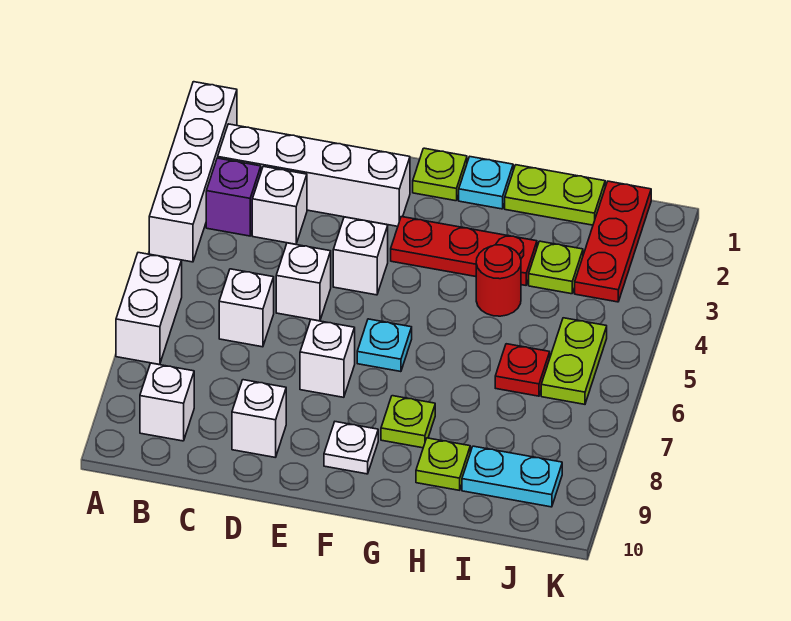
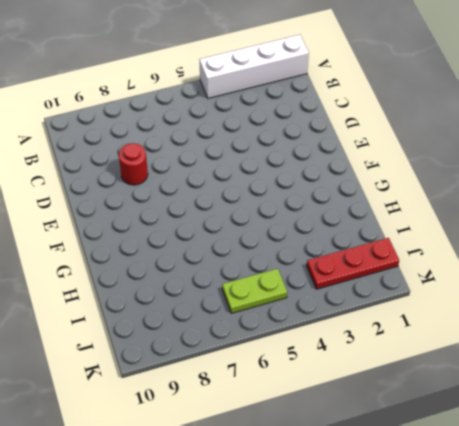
red 1x1 round brick [119,143,148,185] -> red 1x1 round brick moved to [476,245,521,316]
none -> white 1x2 brick [116,253,182,365]
none -> white 1x4 brick [218,124,410,226]
none -> purple 1x1 brick [206,158,261,236]

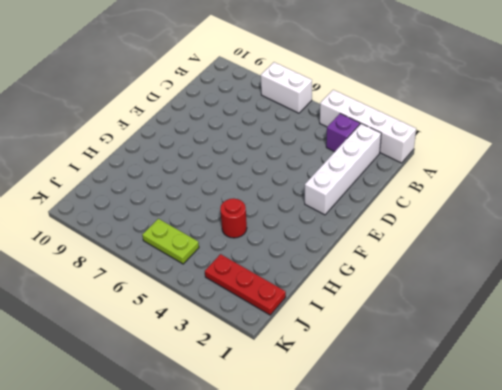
none -> white 1x1 brick [140,363,194,441]
none -> white 1x1 brick [252,166,307,244]
none -> white 1x1 brick [219,269,274,347]

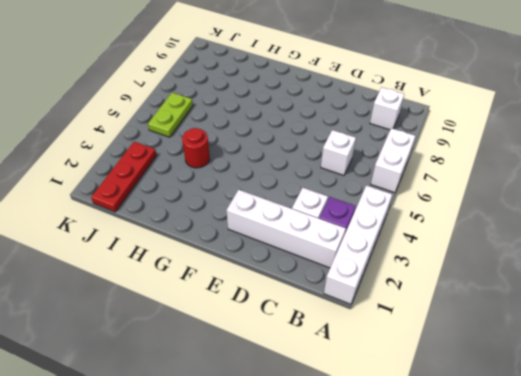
none -> white 1x1 brick [276,243,331,321]
none -> white 1x1 brick [232,380,286,458]
none -> white 1x1 brick [333,217,388,295]

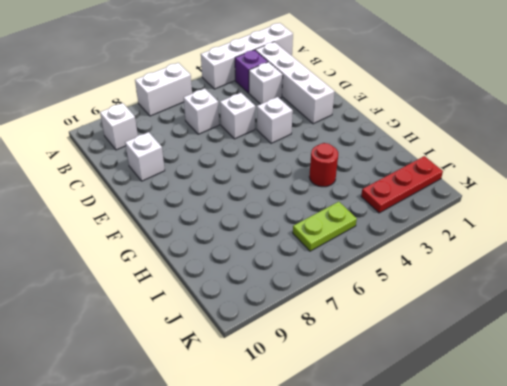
none -> white 1x1 brick [300,320,355,397]
none -> lime 1x1 plate [413,148,467,201]
none -> red 1x3 plate [391,217,537,285]

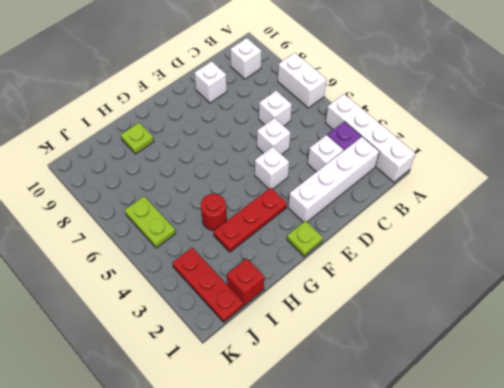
red 1x1 brick [227,259,264,305] -> lime 1x2 plate [505,165,605,225]
none -> white 1x1 brick [300,320,355,397]
none -> cyan 1x1 plate [357,319,412,372]
none -> white 1x1 plate [324,422,378,474]

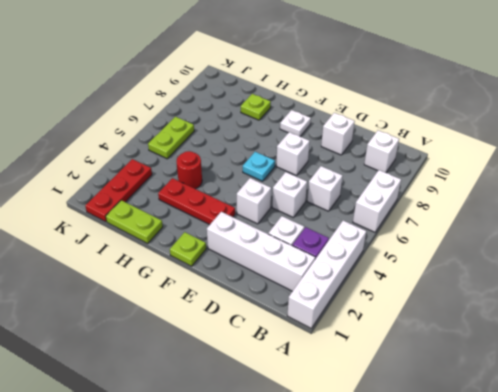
none -> cyan 1x1 plate [459,157,513,209]
none -> lime 1x1 plate [381,396,435,448]
none -> lime 1x1 plate [529,241,583,294]

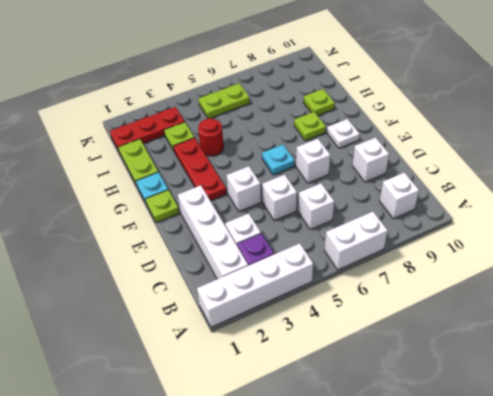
none -> red 1x1 plate [495,344,550,396]
none -> cyan 1x2 plate [462,446,562,507]

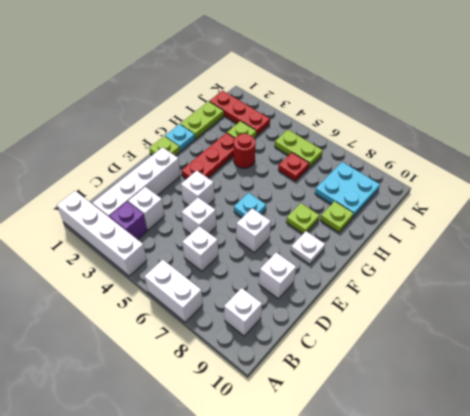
cyan 2x2 plate [315,162,380,217] -> cyan 1x2 plate [462,446,562,507]

